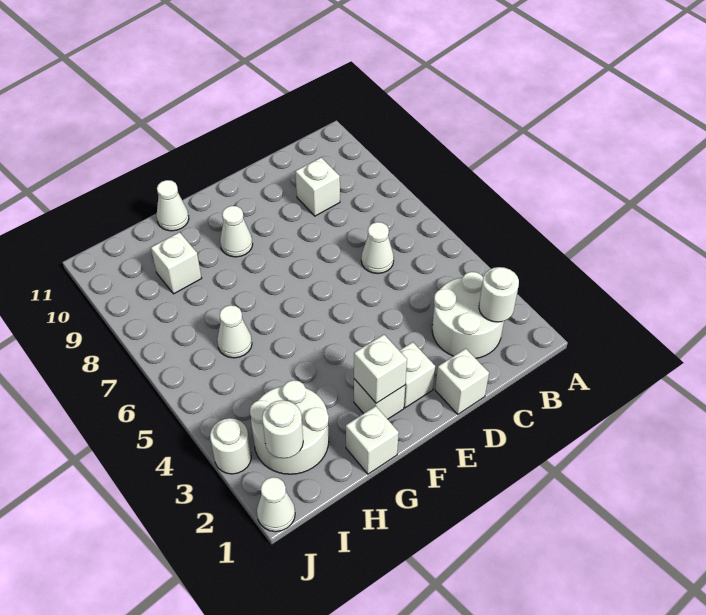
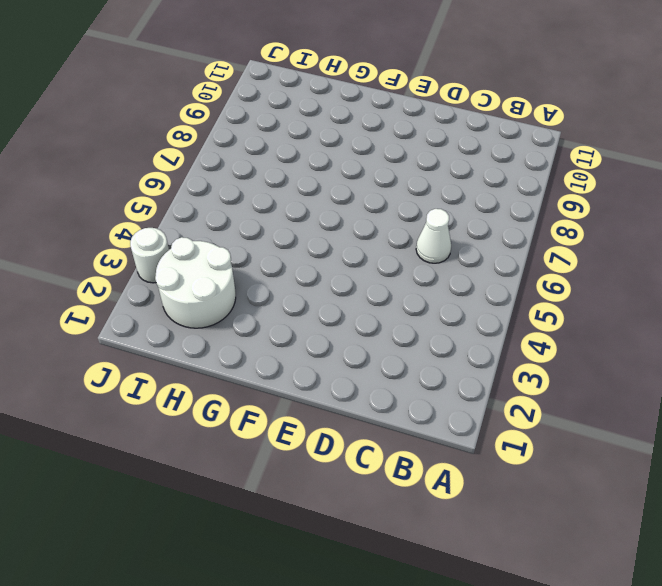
none -> white 2x2 round brick [432,272,504,358]
none -> white 1x1 brick [295,158,340,216]
none -> white 1x1 brick [435,349,489,414]

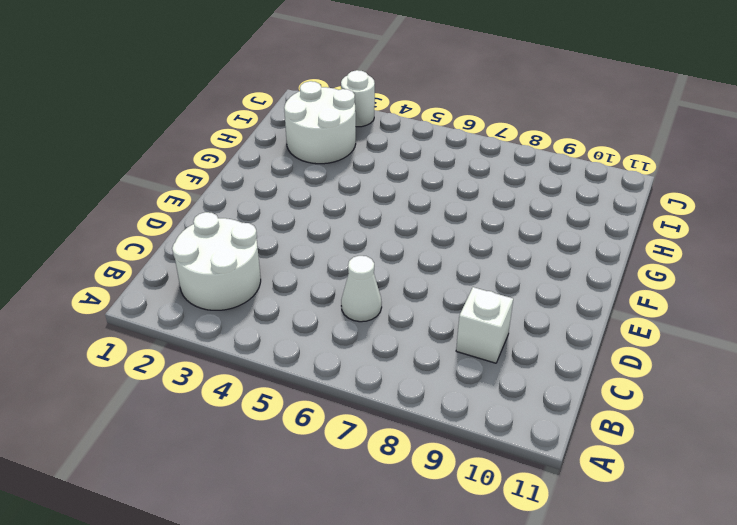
none -> white 1x1 brick [435,349,489,414]
none -> white 1x1 brick [399,342,435,408]
none -> white 1x1 brick [354,379,405,419]

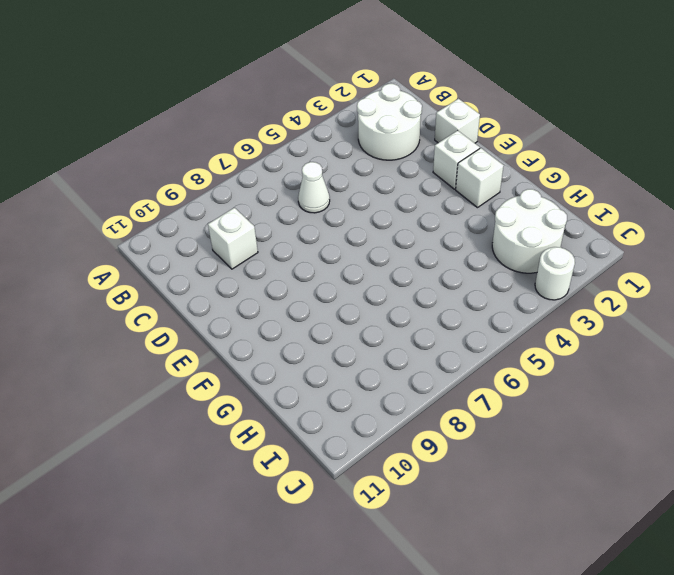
none -> white 1x1 cone [220,206,253,257]
none -> white 1x1 brick [346,406,399,474]
none -> white 1x1 cone [157,180,189,231]

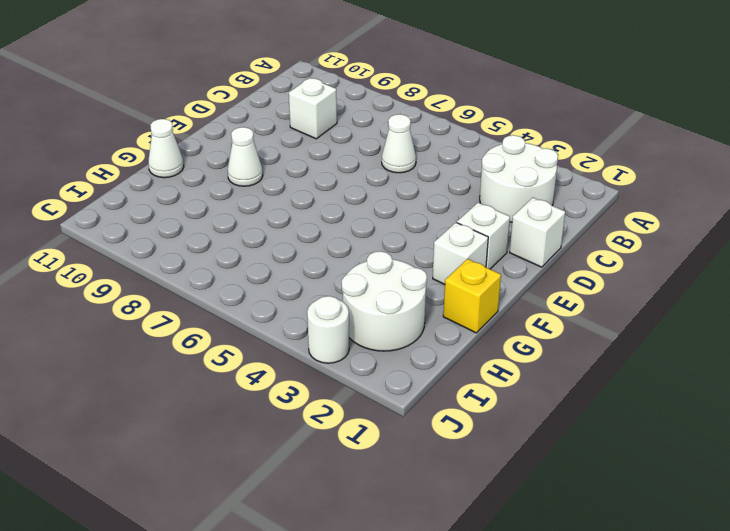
yellow 1x1 brick [443,259,501,333] -> white 1x1 brick [346,406,399,474]
none -> white 1x1 cone [217,305,252,358]
none -> white 1x1 brick [151,232,202,294]
none -> white 1x1 cone [257,477,295,532]

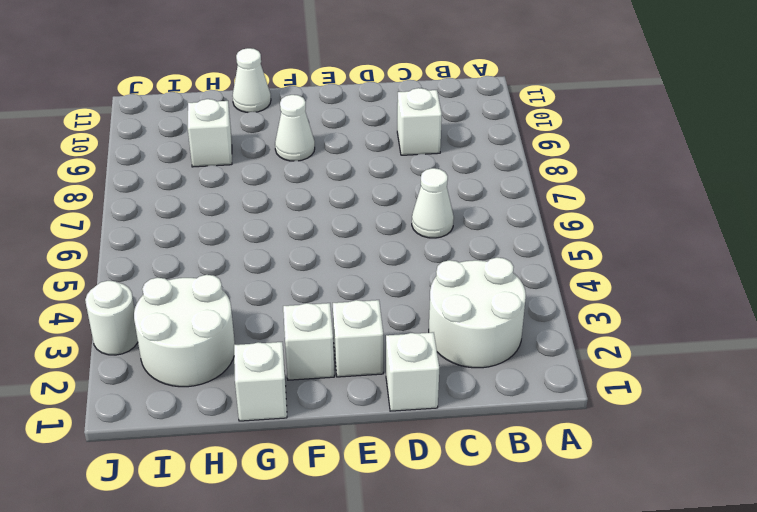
none -> white 1x1 cone [217,305,252,358]
none -> white 1x1 cone [257,477,295,532]
none -> white 1x1 round brick [479,267,519,322]

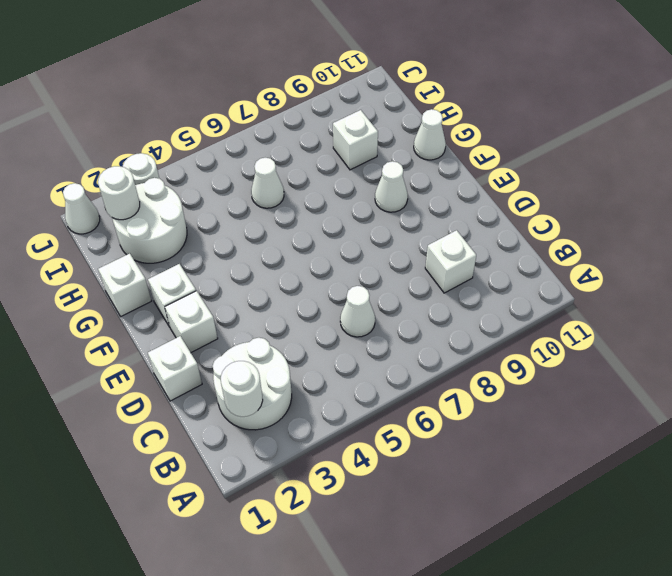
none -> white 1x1 brick [354,335,407,403]

